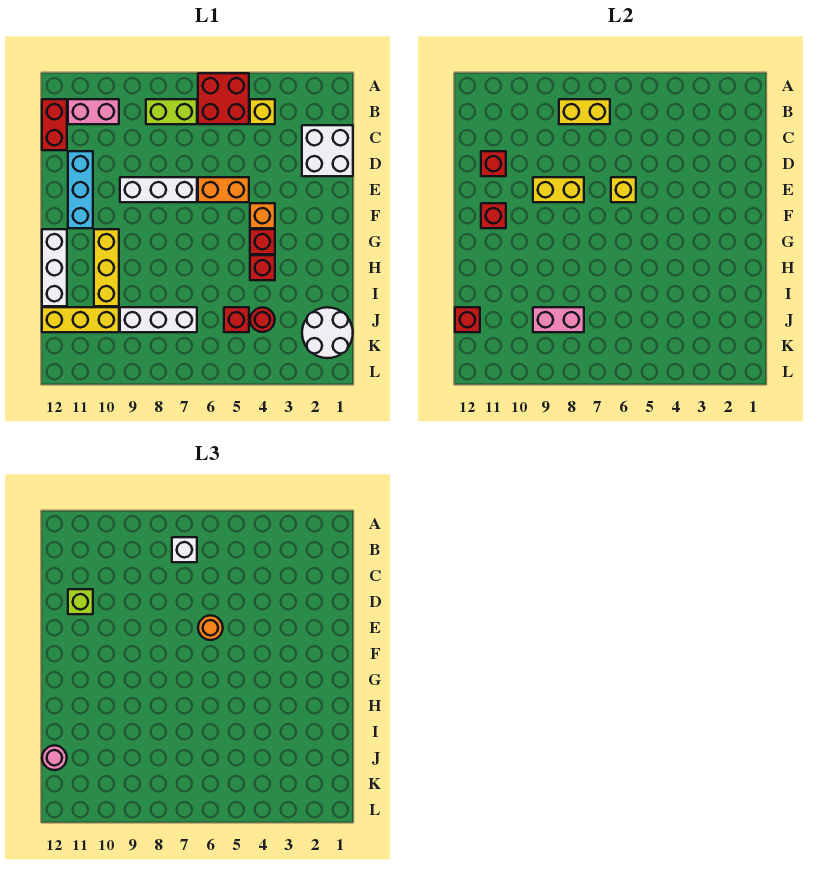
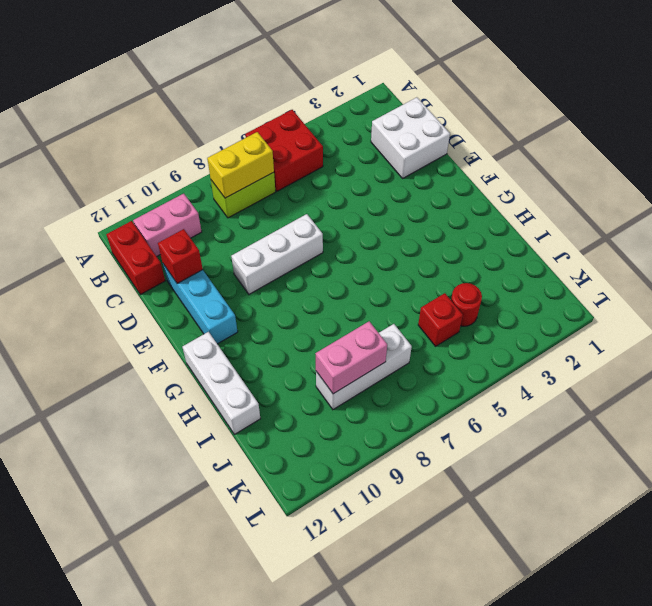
none -> yellow 1x1 brick [250,99,275,124]
none -> orange 1x2 brick [198,177,249,202]
none -> orange 1x1 brick [250,203,275,228]
none -> red 1x1 brick [250,229,275,254]

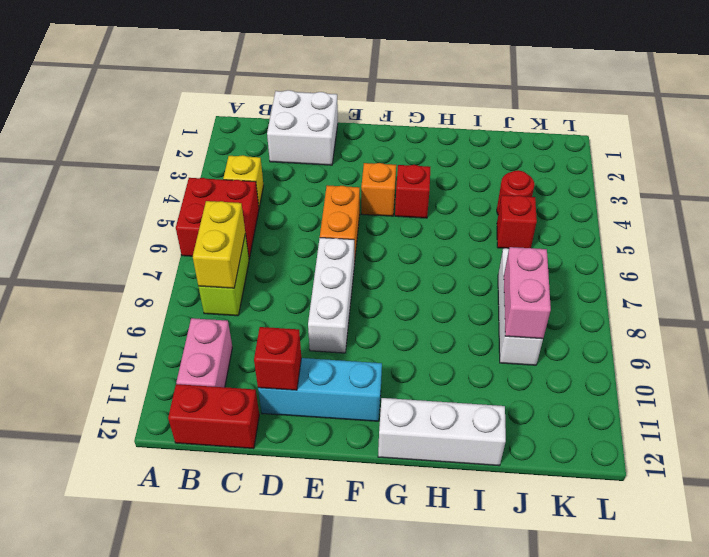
none -> yellow 1x3 brick [94,229,119,306]
none -> red 1x1 brick [250,255,275,280]
none -> white 2x2 round brick [302,307,353,358]
none -> yellow 1x3 brick [42,307,119,332]

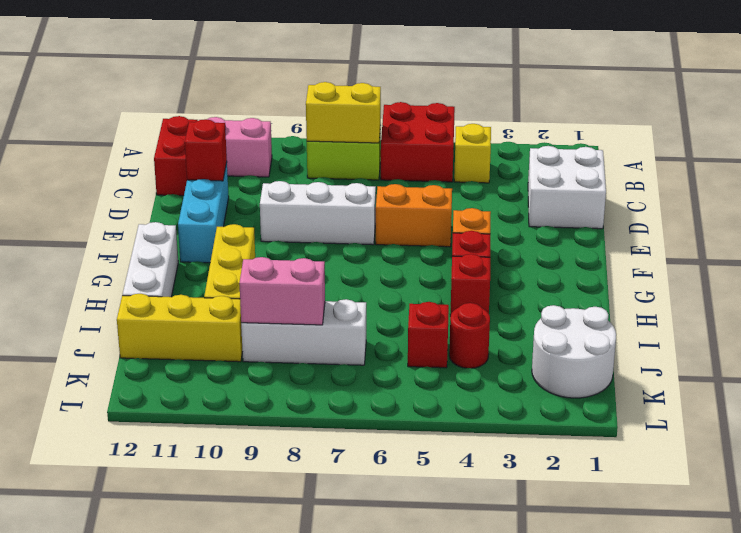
none -> yellow 1x1 brick [611,177,636,202]
none -> yellow 1x2 brick [533,177,584,202]
none -> red 1x1 brick [481,203,506,228]
none -> red 1x1 brick [455,307,480,332]

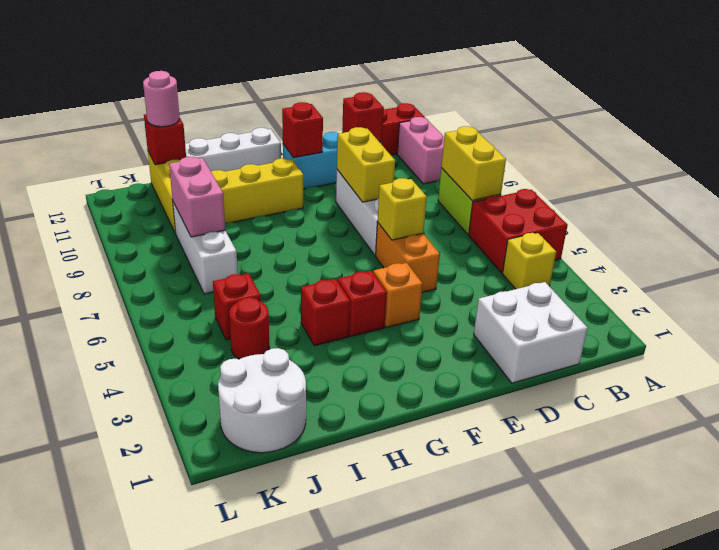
none -> white 1x1 brick [172,537,197,562]
none -> lime 1x1 brick [68,589,93,614]
none -> orange 1x1 round brick [198,615,223,640]

